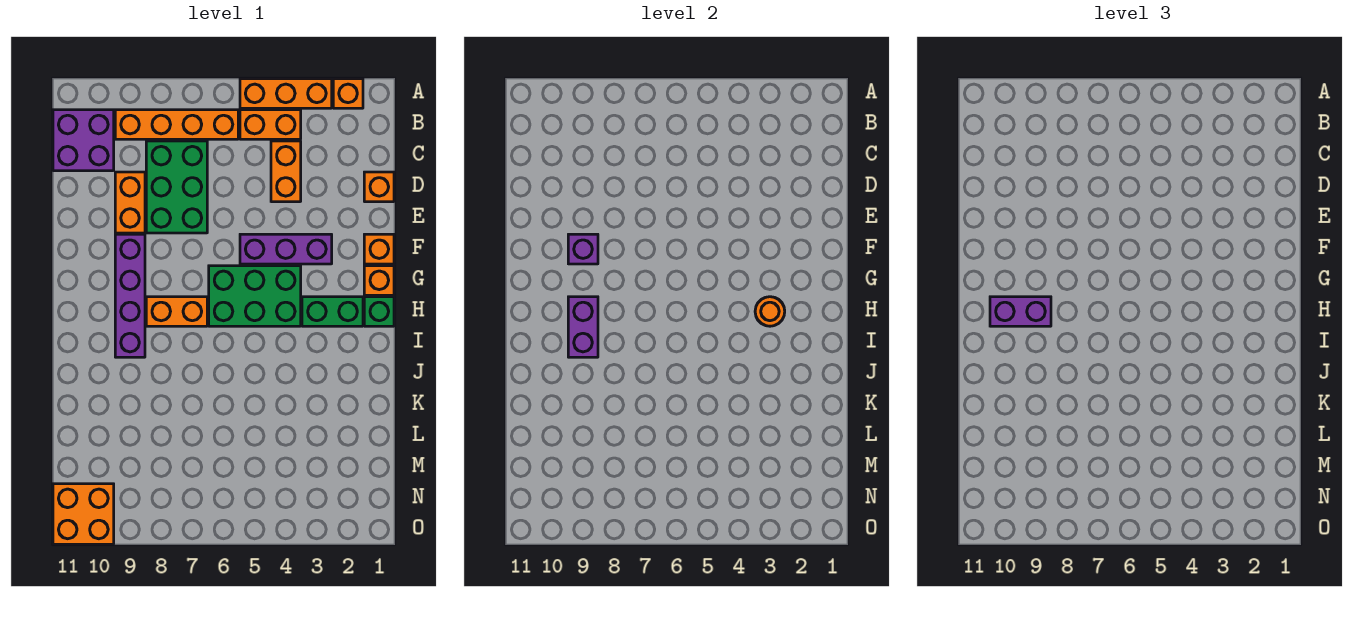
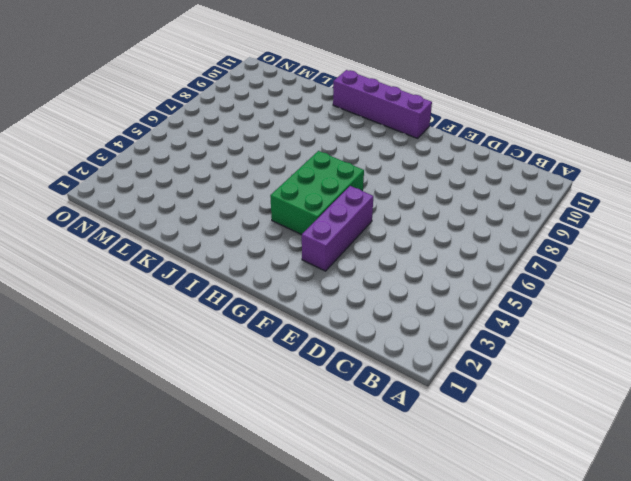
purple 1x4 brick [333,70,432,138] -> purple 1x4 brick moved to [115,234,145,357]
none -> orange 1x1 brick [333,79,363,108]
none -> orange 1x3 brick [240,79,332,108]
none -> orange 1x2 brick [240,110,301,139]

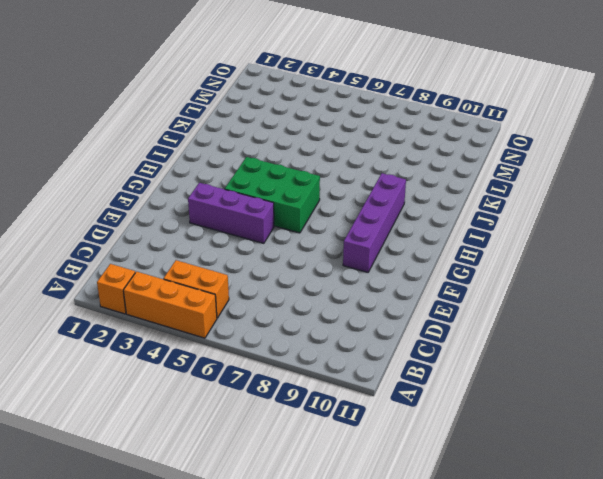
none -> orange 1x4 brick [115,110,238,139]
none -> purple 2x2 brick [53,110,114,171]
none -> orange 1x2 brick [271,141,301,202]

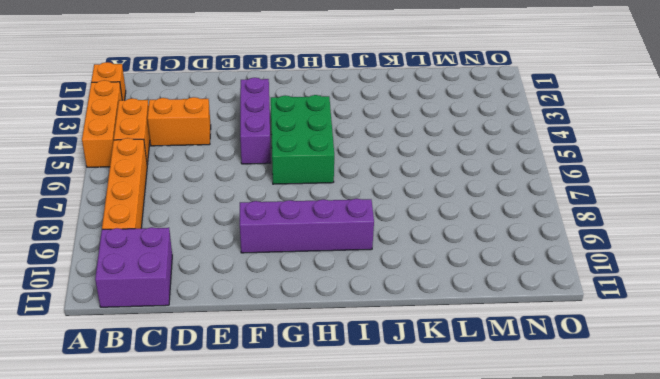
none -> green 2x3 brick [146,141,207,233]
none -> orange 1x1 brick [364,172,394,202]
none -> orange 1x2 brick [115,172,145,233]

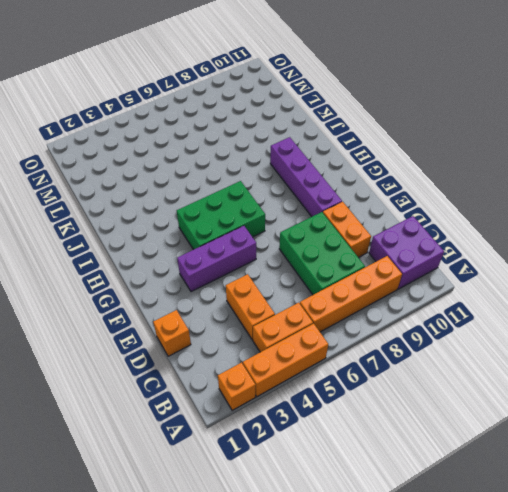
none -> orange 1x1 brick [364,234,394,264]
none -> orange 1x1 brick [364,266,394,295]
none -> green 1x1 brick [364,297,394,326]

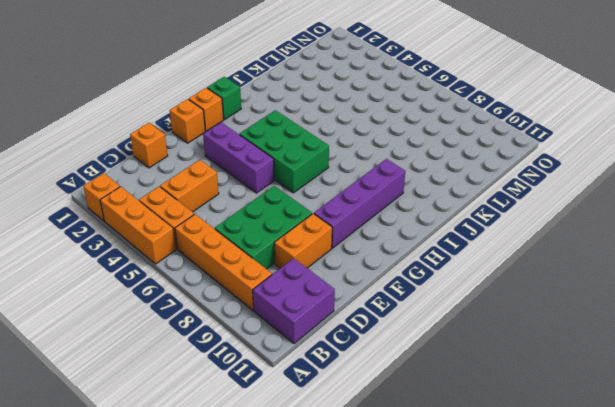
none -> green 1x2 brick [302,297,363,326]
none -> orange 1x2 brick [146,297,207,326]
none -> orange 2x2 brick [53,484,114,544]

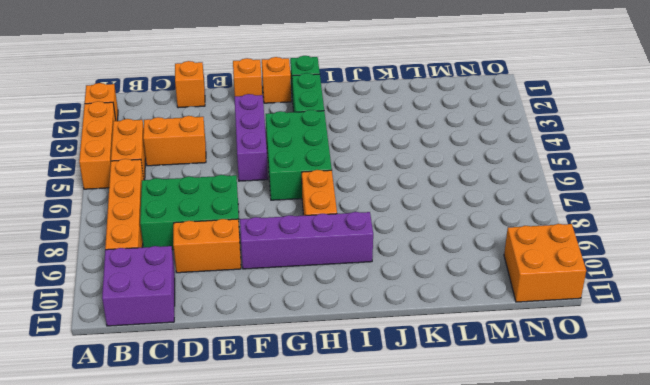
none -> purple 1x1 brick [568,234,598,264]
none -> orange 1x1 round brick [755,297,785,326]
none -> purple 1x2 brick [568,297,598,357]

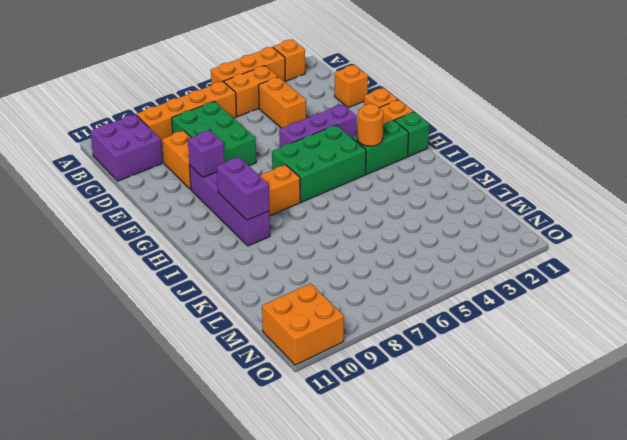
none -> purple 1x2 brick [990,297,1051,326]

